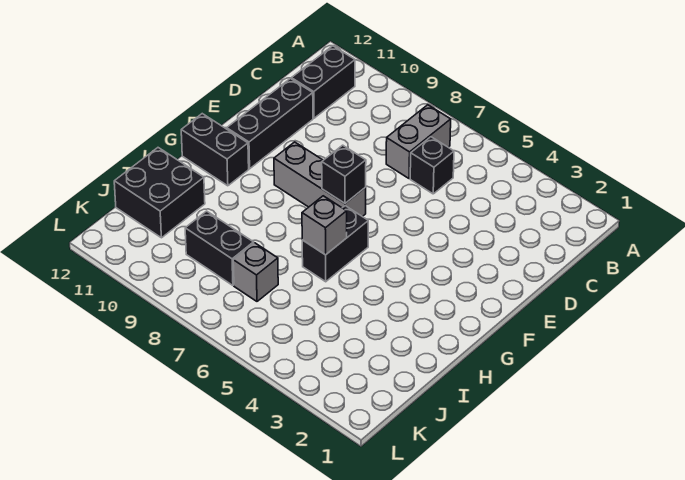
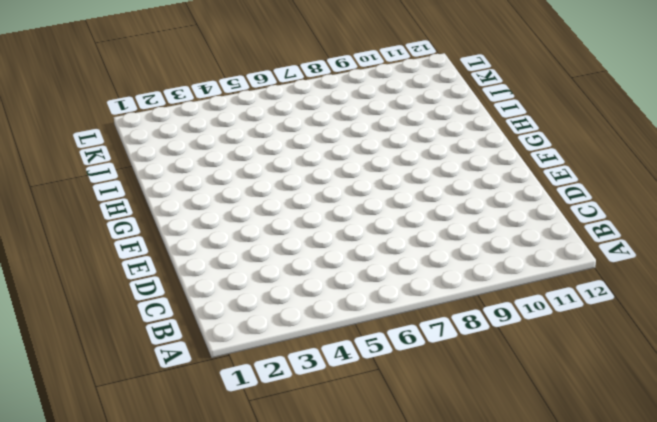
none -> grey 1x2 brick [386,105,451,179]
none -> black 1x2 brick [291,46,355,118]
none -> black 1x1 brick [410,137,454,194]

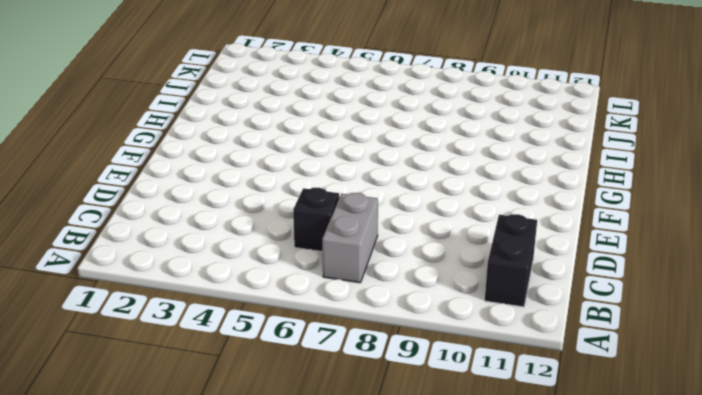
none -> black 1x3 brick [227,79,313,169]
none -> grey 1x3 brick [274,142,366,217]
none -> black 1x2 brick [302,206,368,282]

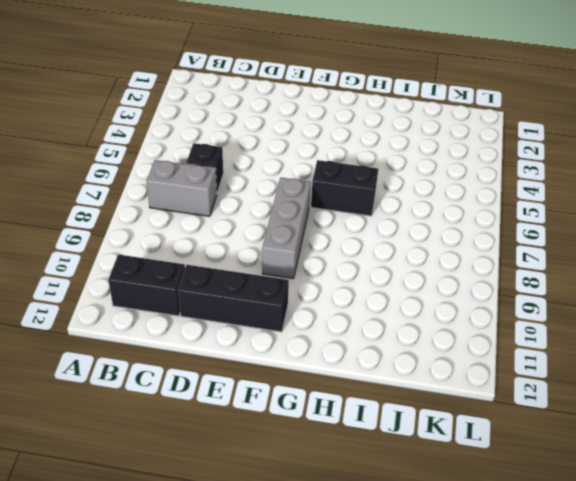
none -> black 1x2 brick [181,114,249,186]
none -> black 2x2 brick [114,148,205,238]
none -> grey 1x1 brick [233,243,278,301]

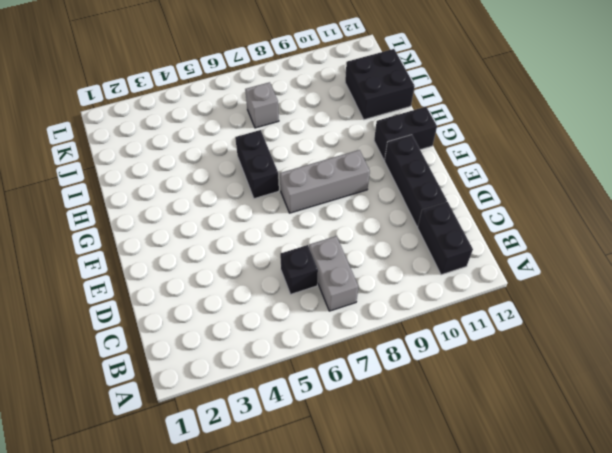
none -> black 1x2 brick [185,211,254,285]
none -> black 1x1 brick [322,145,366,203]
none -> grey 1x1 brick [302,196,347,255]

